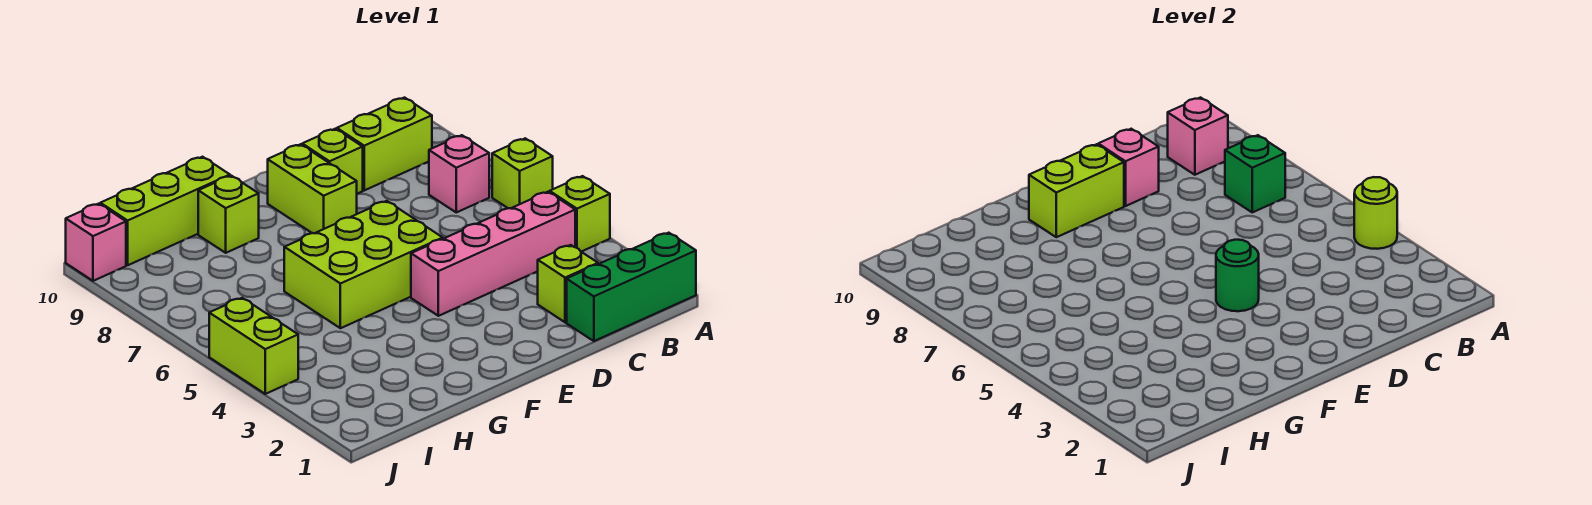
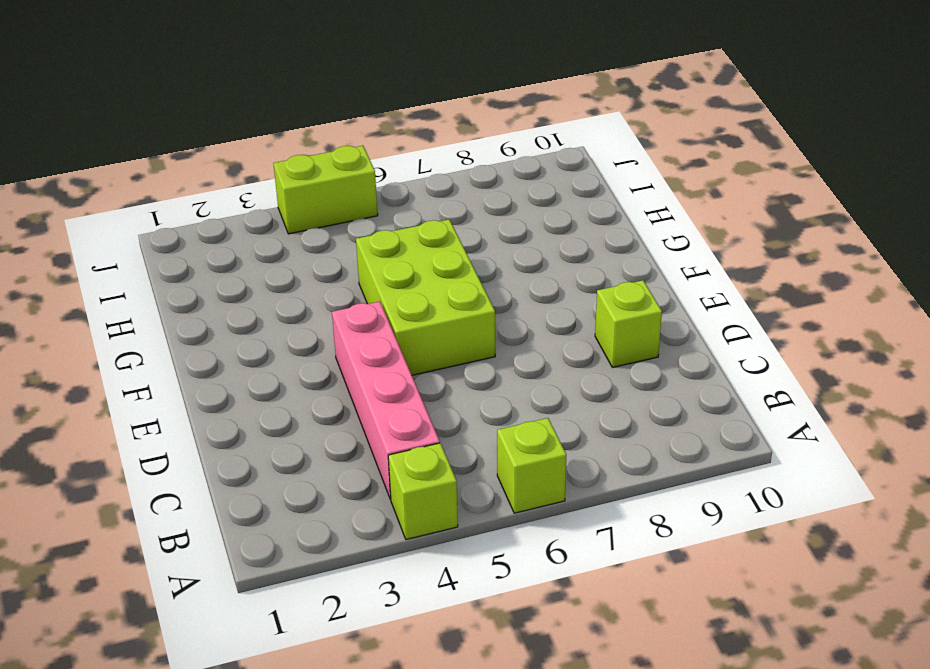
none -> green 1x3 brick [567,233,696,341]
none -> pink 1x1 brick [429,135,489,212]
none -> lime 1x2 brick [337,98,432,190]

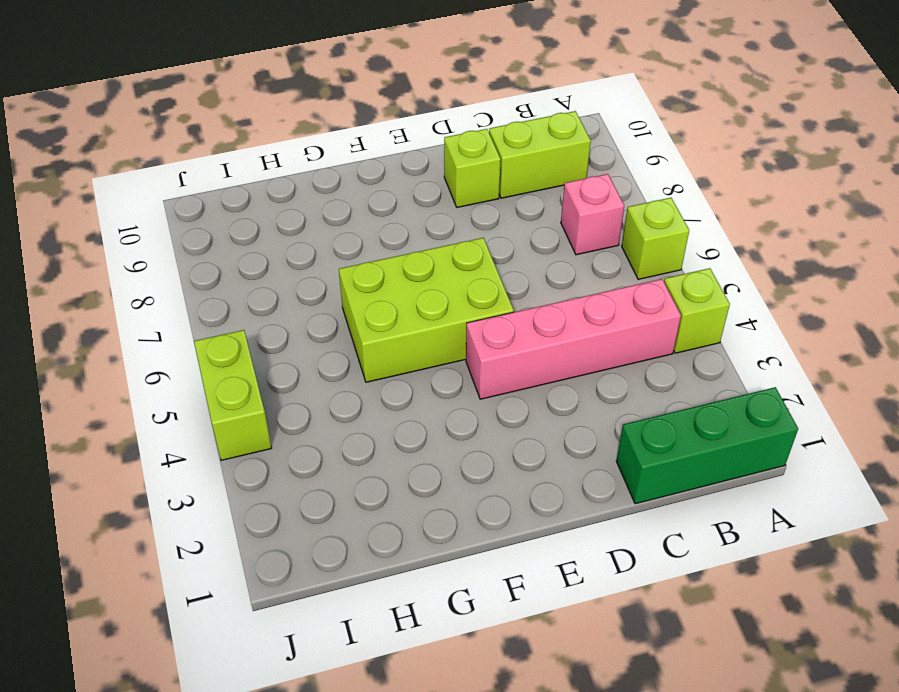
none -> lime 1x1 brick [538,245,598,322]
none -> lime 1x2 brick [268,144,357,233]
none -> lime 1x1 brick [198,176,259,253]

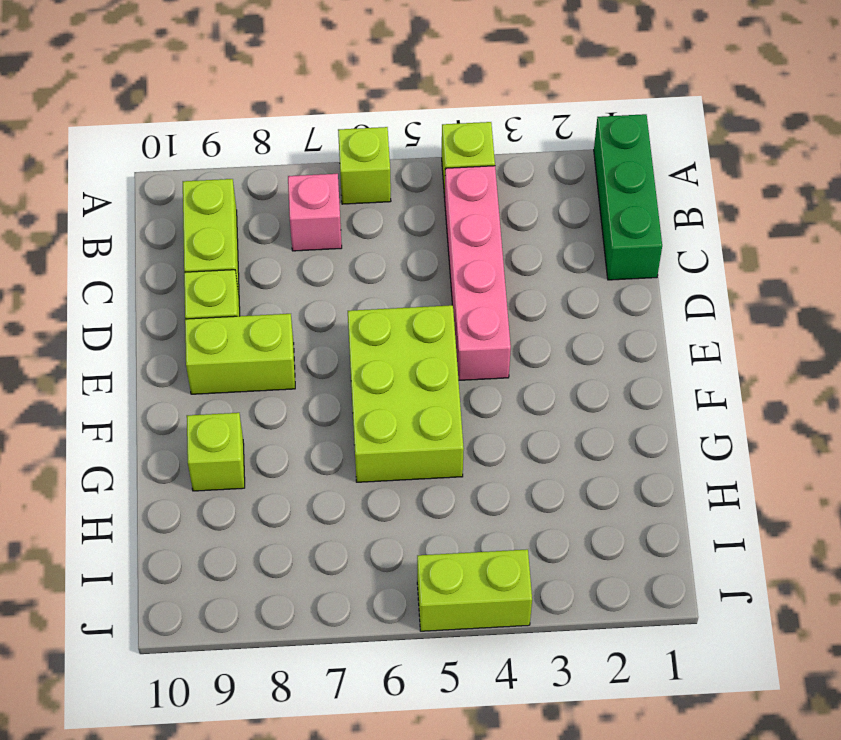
none -> lime 1x1 brick [538,245,598,322]
none -> lime 1x3 brick [100,157,230,265]
none -> pink 1x1 brick [66,204,126,281]

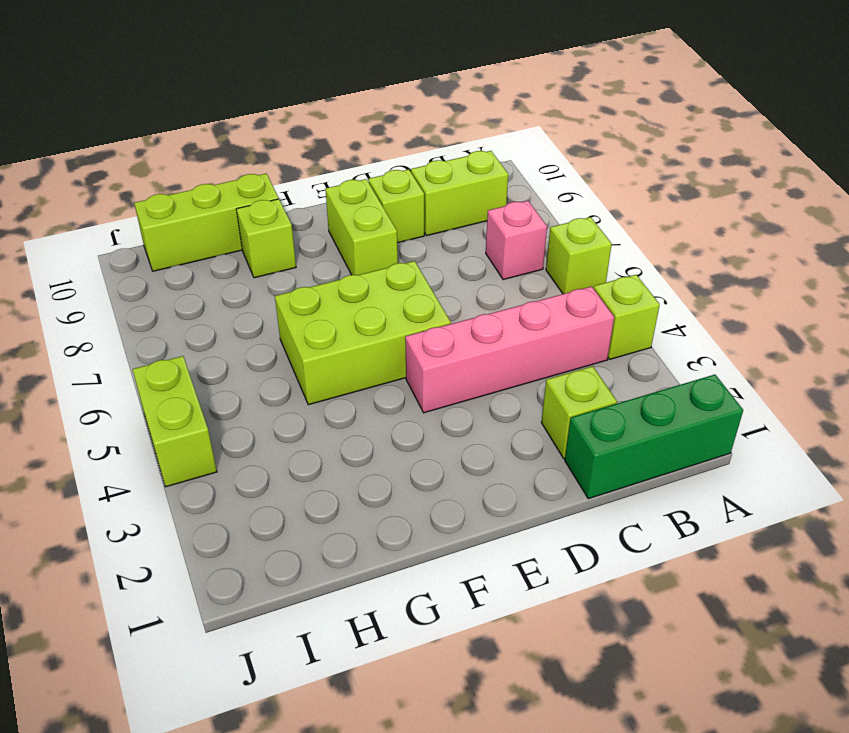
none -> pink 1x1 brick [66,204,126,281]
none -> lime 1x1 round brick [1354,177,1397,249]
none -> green 1x1 brick [1225,135,1285,212]

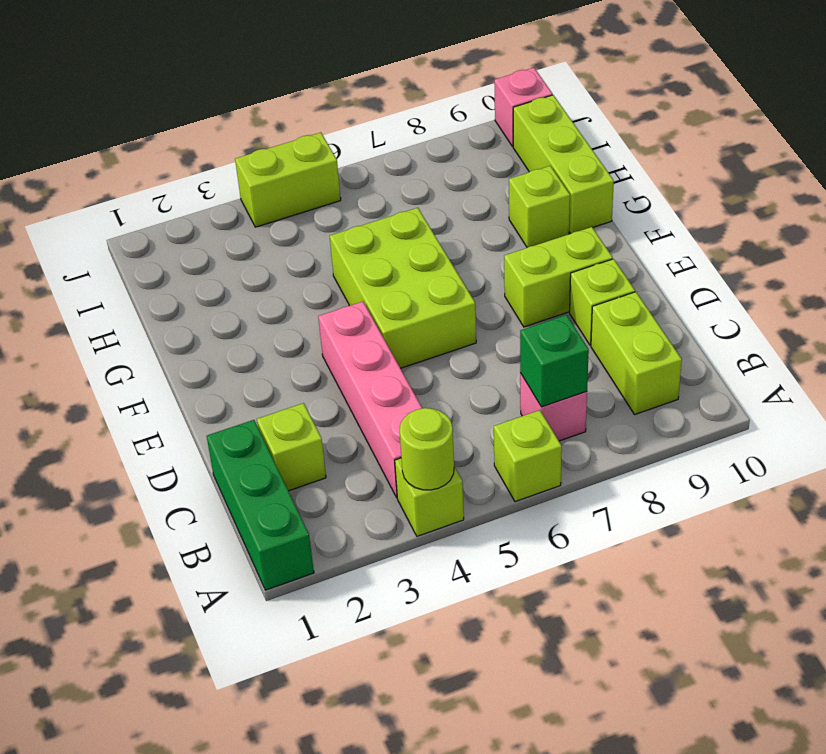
none -> pink 1x1 brick [1168,98,1228,175]
none -> pink 1x1 brick [1098,129,1159,206]
none -> green 1x1 round brick [1216,240,1259,311]

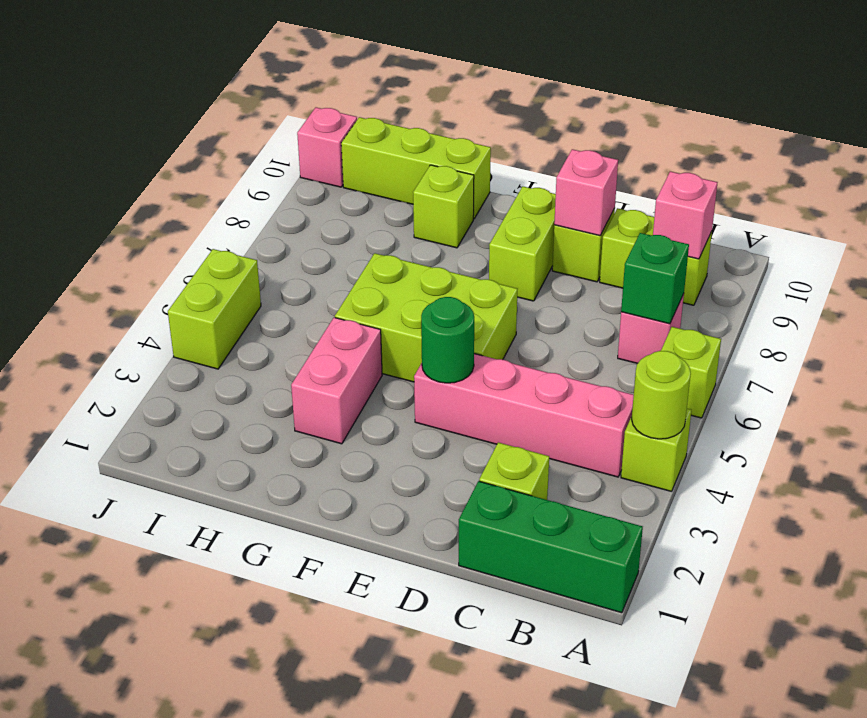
pink 1x2 brick [291,318,382,444] -> none
none -> lime 1x2 brick [1029,144,1124,237]

